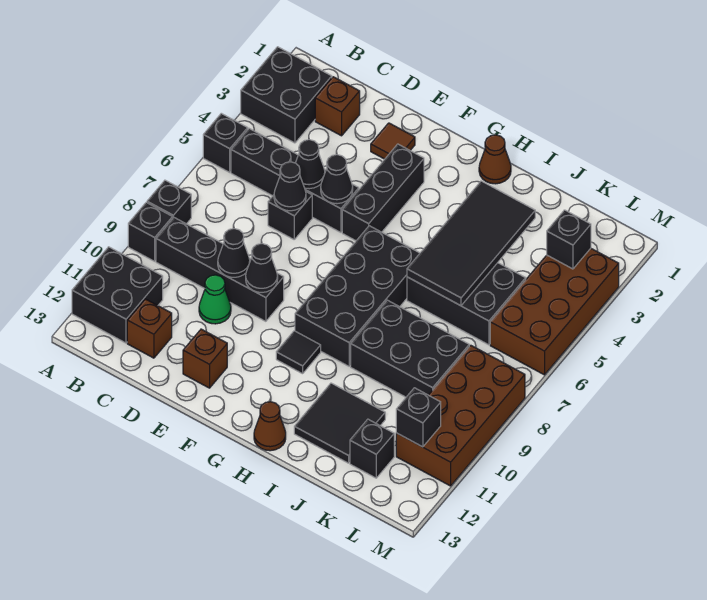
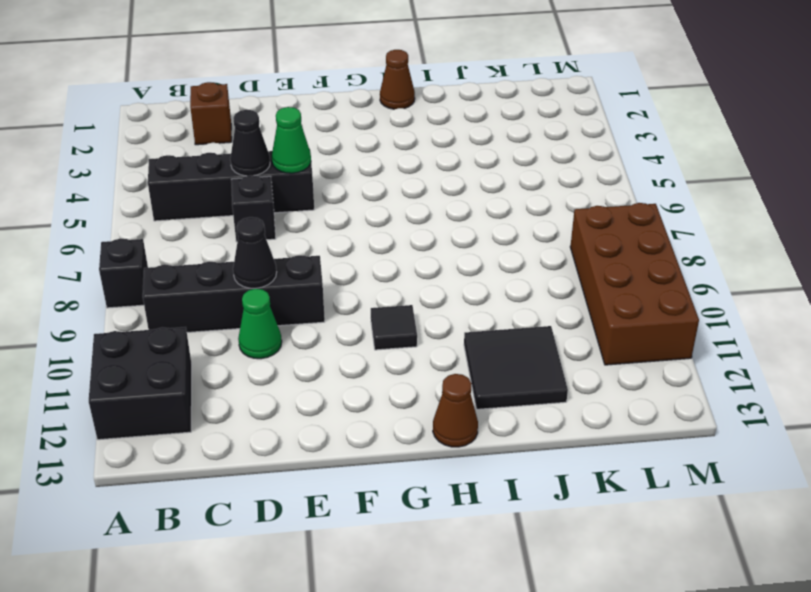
green 1x1 cone [272,107,311,173] -> black 1x1 cone [321,155,353,204]
none -> black 2x2 brick [241,47,332,143]
none -> black 1x1 brick [203,113,248,172]
none -> black 1x1 brick [128,202,173,261]
none -> brown 1x1 brick [127,299,172,358]

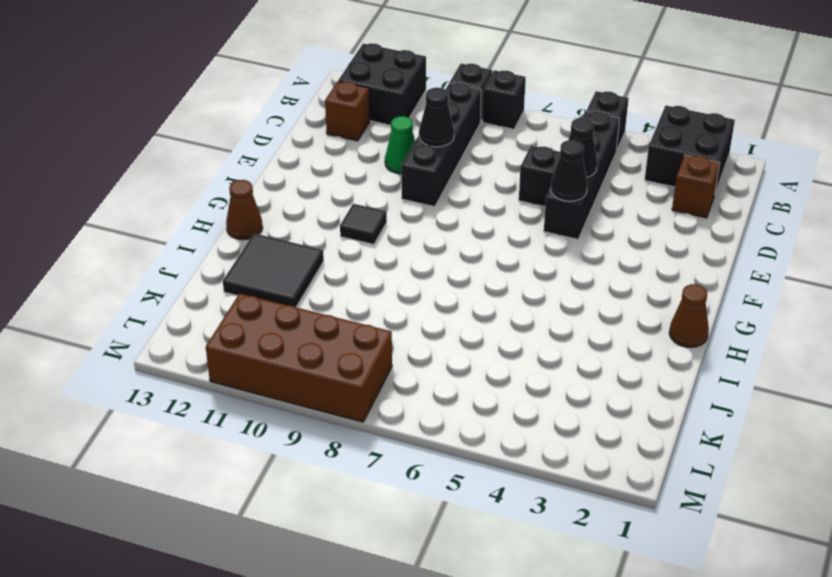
none -> brown 1x1 tile [371,123,415,159]
none -> brown 1x1 brick [183,329,227,388]
none -> black 1x3 brick [342,144,424,241]
none -> black 2x4 brick [295,226,420,366]

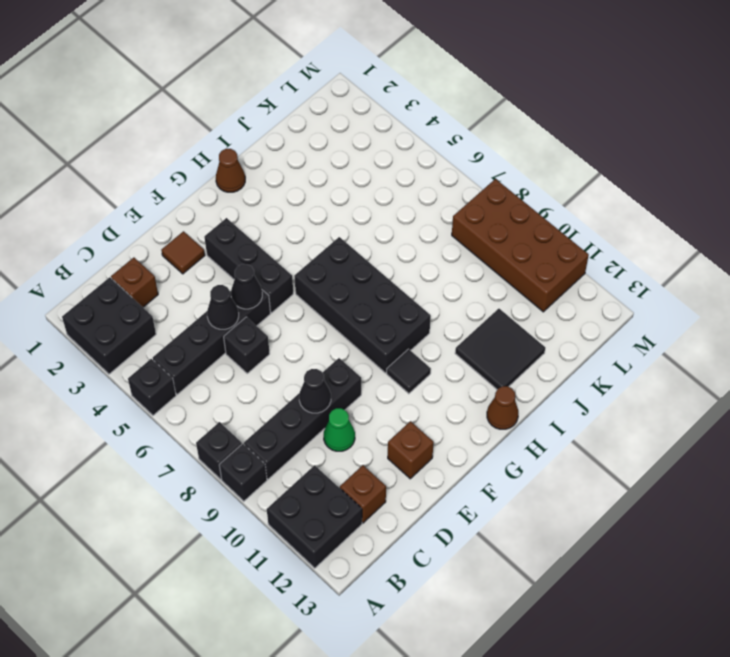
none -> black 2x3 brick [407,263,526,345]
none -> black 2x3 brick [351,300,469,397]
none -> black 1x1 brick [350,419,394,478]
none -> brown 2x4 brick [490,248,619,375]

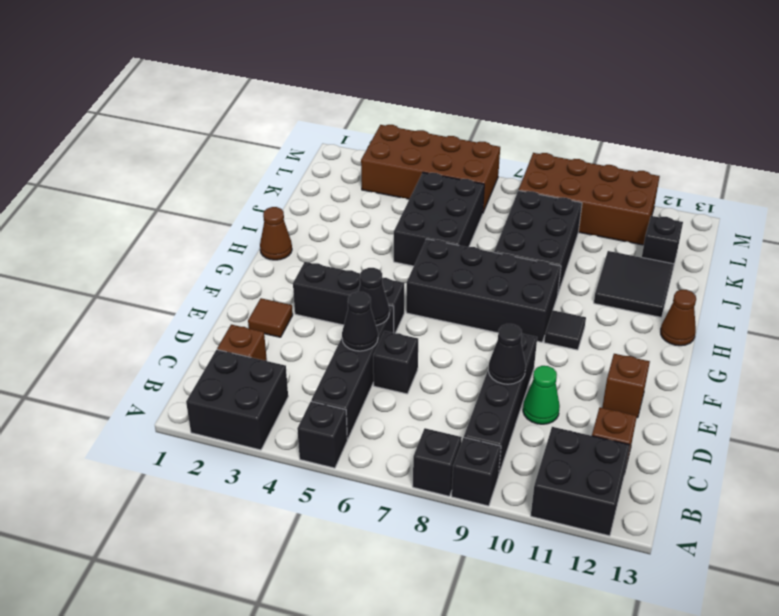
none -> black 1x1 cone [274,162,306,211]
none -> black 1x1 cone [246,244,278,292]
none -> black 2x4 tile [407,181,535,306]
none -> black 1x1 brick [547,210,591,269]

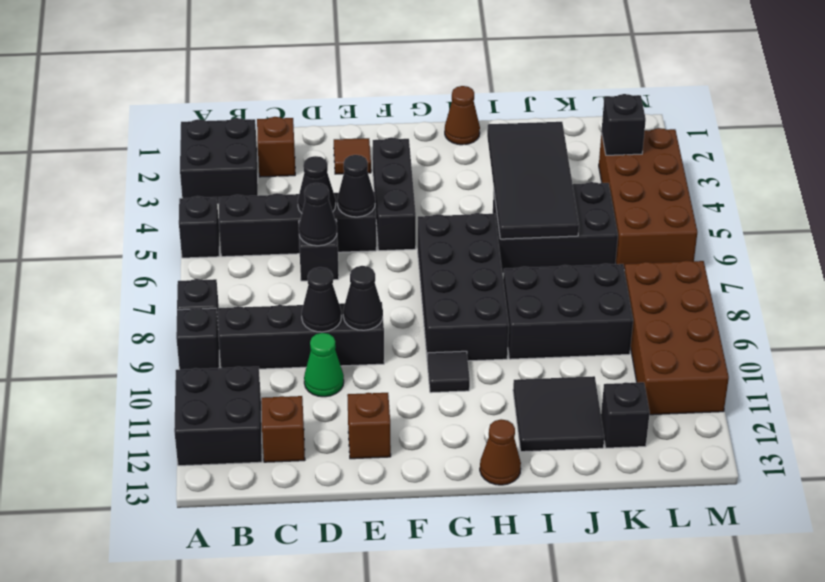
none -> black 1x1 brick [396,388,441,447]

